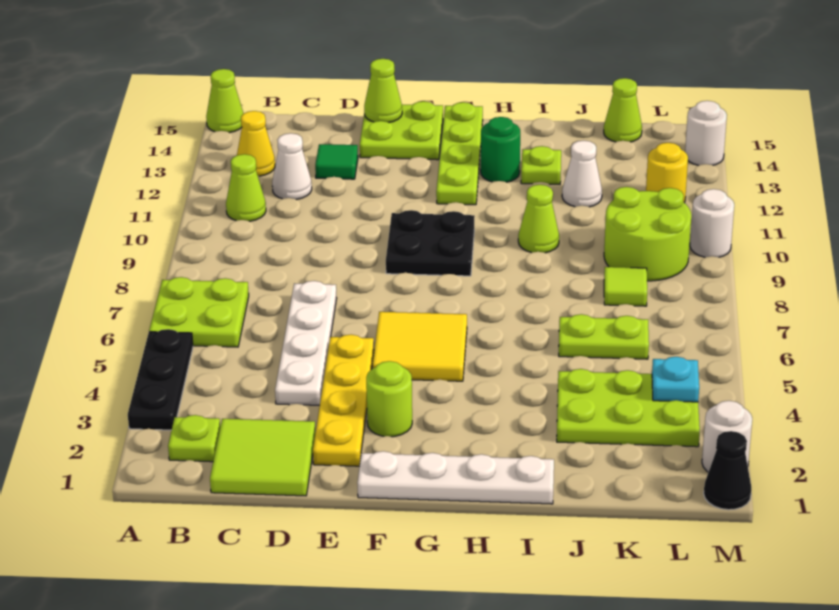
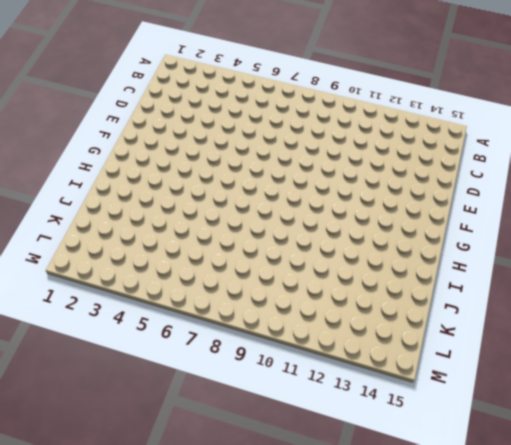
none -> black 1x3 plate [128,329,193,430]
none -> lime 2x2 plate [149,277,249,347]
none -> lime 1x1 cone [206,69,244,133]
none -> lime 1x1 plate [168,415,220,462]

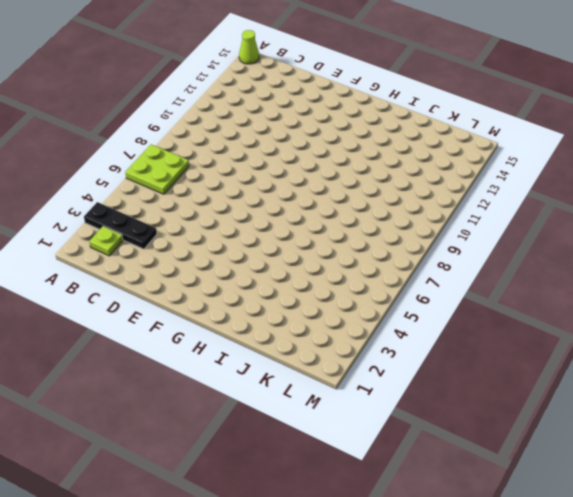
black 1x3 plate [84,202,157,249] -> black 1x3 plate turned to [128,329,193,430]
none -> lime 1x1 cone [226,154,266,221]
none -> yellow 1x1 cone [237,111,275,176]
none -> lime 2x2 tile [210,419,315,496]
none -> white 1x1 cone [272,133,312,200]

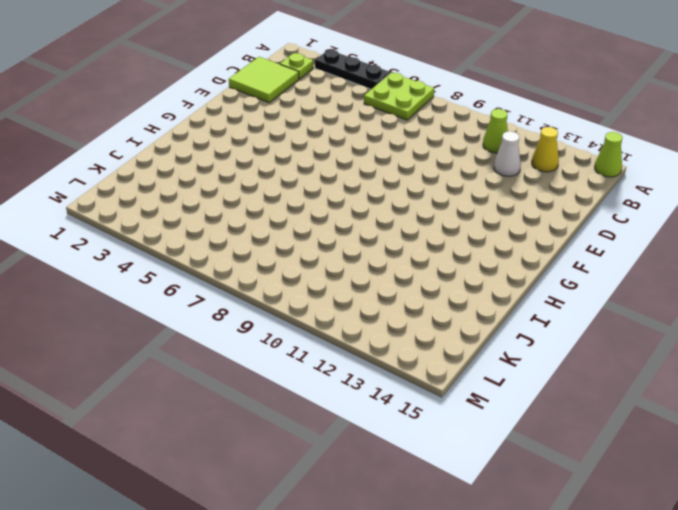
none -> white 1x4 plate [275,281,337,405]
none -> green 1x1 tile [315,144,358,179]
none -> yellow 1x4 plate [313,335,374,466]
none -> lime 2x2 plate [360,101,443,160]

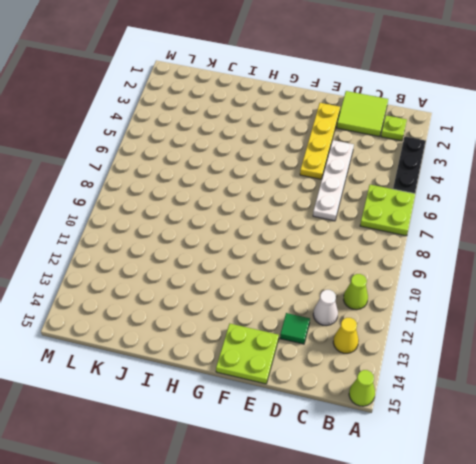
none -> white 1x4 plate [357,451,554,504]
none -> lime 1x1 round brick [366,361,412,437]
none -> yellow 2x2 tile [372,312,467,381]
none -> black 2x2 plate [386,210,475,276]

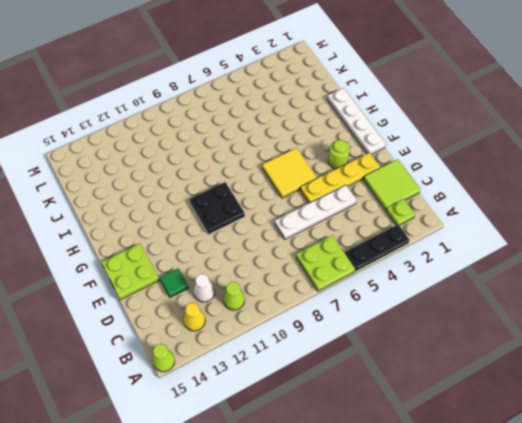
none -> lime 1x4 plate [436,102,483,205]
none -> green 1x1 round brick [481,117,520,182]
none -> lime 1x1 cone [518,185,559,253]
none -> lime 1x1 plate [521,146,561,184]

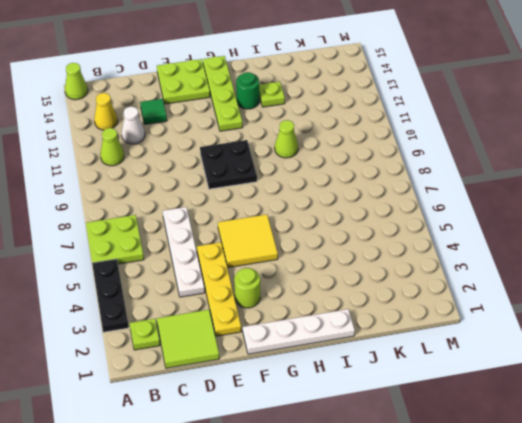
none -> lime 2x3 plate [557,369,700,447]
none -> lime 1x2 plate [559,314,649,359]
none -> white 1x1 cone [562,141,602,207]
none -> lime 1x1 tile [604,267,647,306]

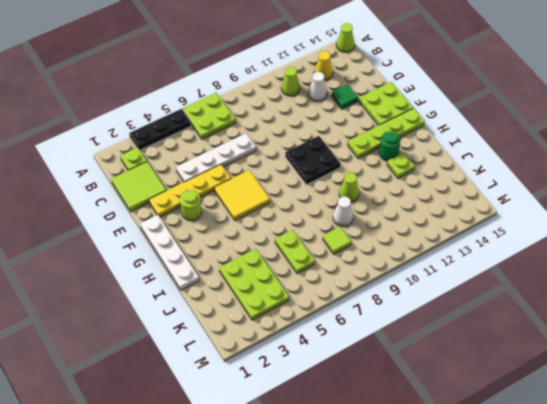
white 1x1 cone [333,196,353,226] -> white 1x1 cone moved to [562,141,602,207]
none -> lime 2x2 round brick [604,187,691,281]
none -> lime 1x1 cone [604,78,642,142]
none -> yellow 1x1 round brick [646,143,688,203]
none -> black 1x1 cone [704,431,751,510]

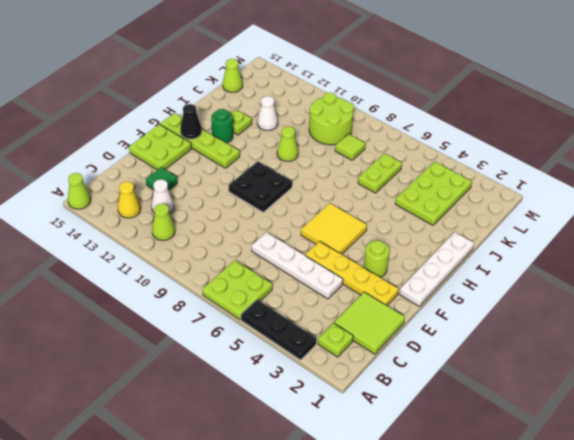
black 1x1 cone [180,104,202,139] -> black 1x1 cone moved to [704,431,751,510]
none -> yellow 1x1 round brick [646,143,688,203]
none -> white 1x1 round brick [702,401,752,472]
none -> white 1x1 round brick [690,189,734,257]
none -> white 1x1 round brick [685,101,727,165]

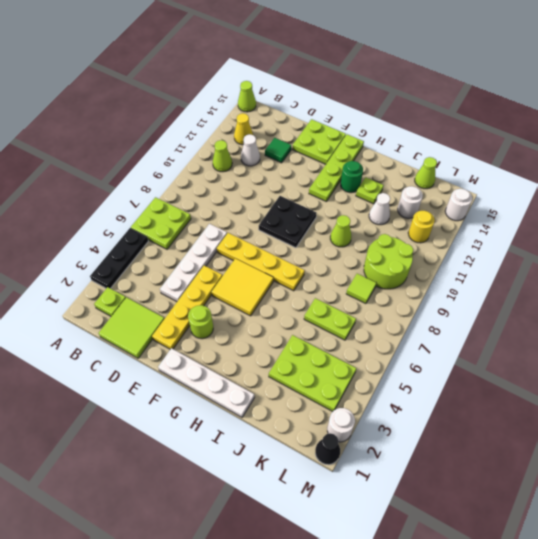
yellow 1x4 plate [217,233,305,291] -> none
white 1x1 round brick [398,186,423,218] -> white 1x1 round brick moved to [690,189,734,257]
none -> lime 1x1 cone [364,59,402,123]
none -> cyan 1x1 plate [652,357,699,402]

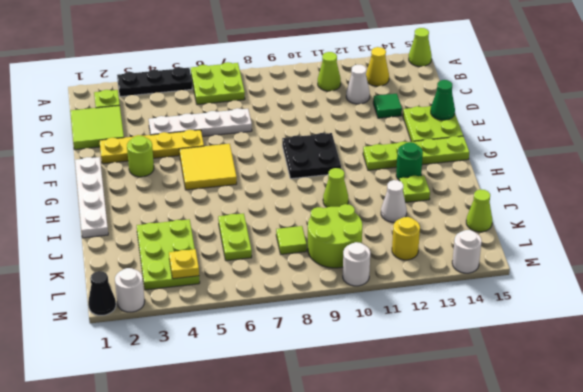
green 1x1 cone [431,80,455,120] -> lime 1x1 cone [364,59,402,123]
yellow 1x1 plate [169,249,199,279] -> cyan 1x1 plate [652,357,699,402]

